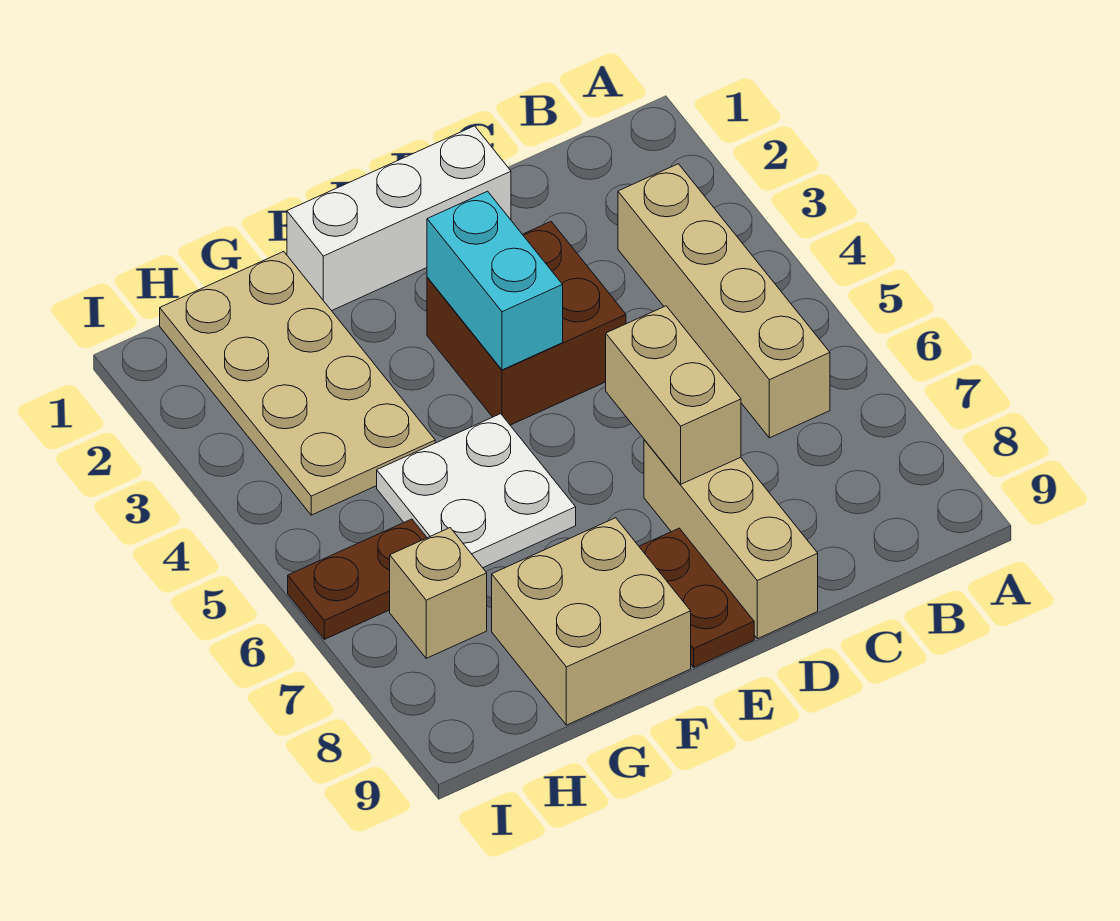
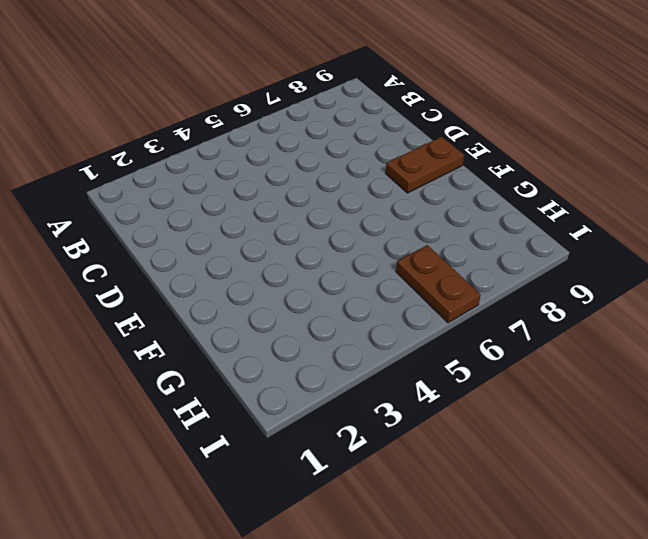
none -> tan 1x4 brick [618,164,830,438]
none -> white 1x3 brick [287,126,511,311]
none -> brown 2x2 brick [427,222,626,425]

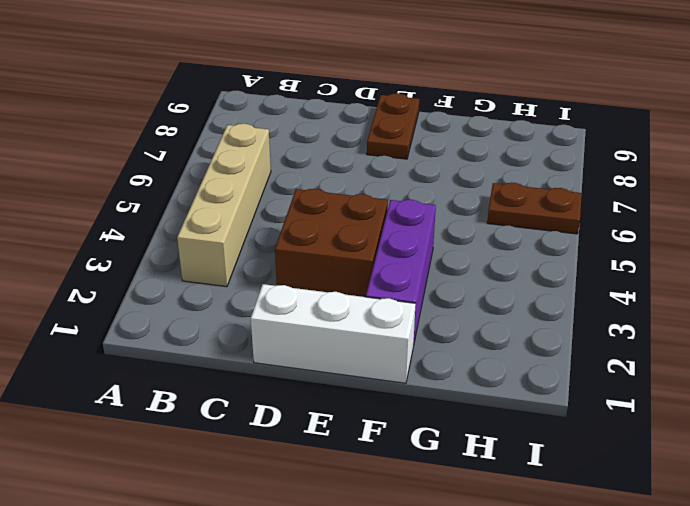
purple 1x3 brick [366,200,436,346] -> none
none -> tan 1x3 brick [644,440,818,639]
none -> white 2x2 plate [377,414,576,568]
none -> tan 2x2 brick [492,518,691,725]

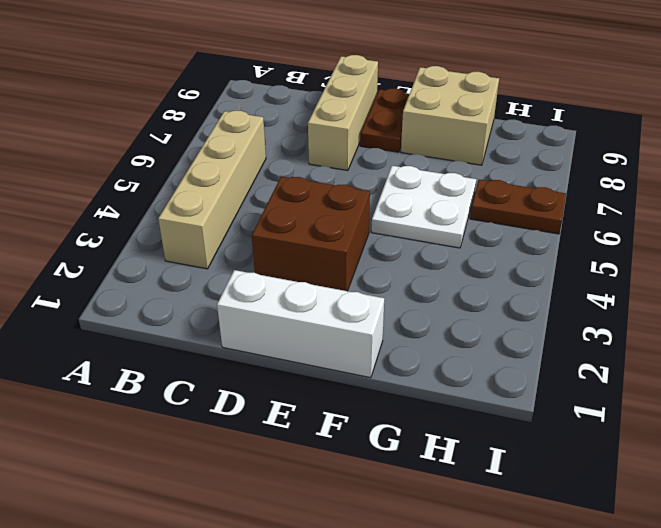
none -> tan 2x4 plate [160,252,435,515]
none -> tan 1x1 brick [390,528,487,658]
none -> tan 1x2 brick [606,306,741,484]

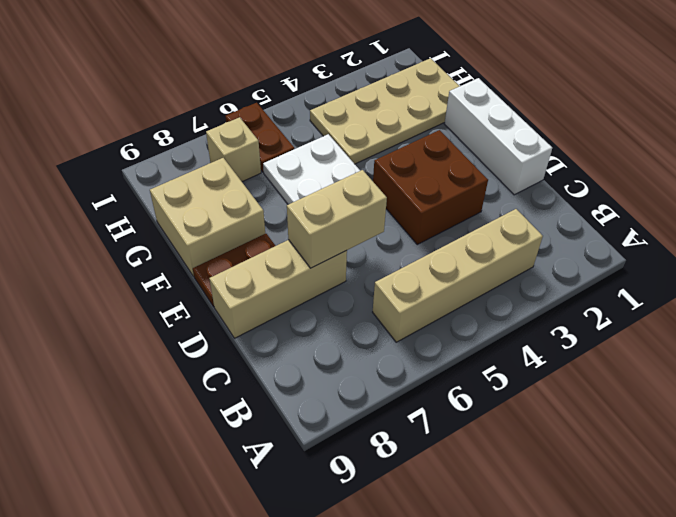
none -> cyan 1x2 brick [427,191,563,370]

